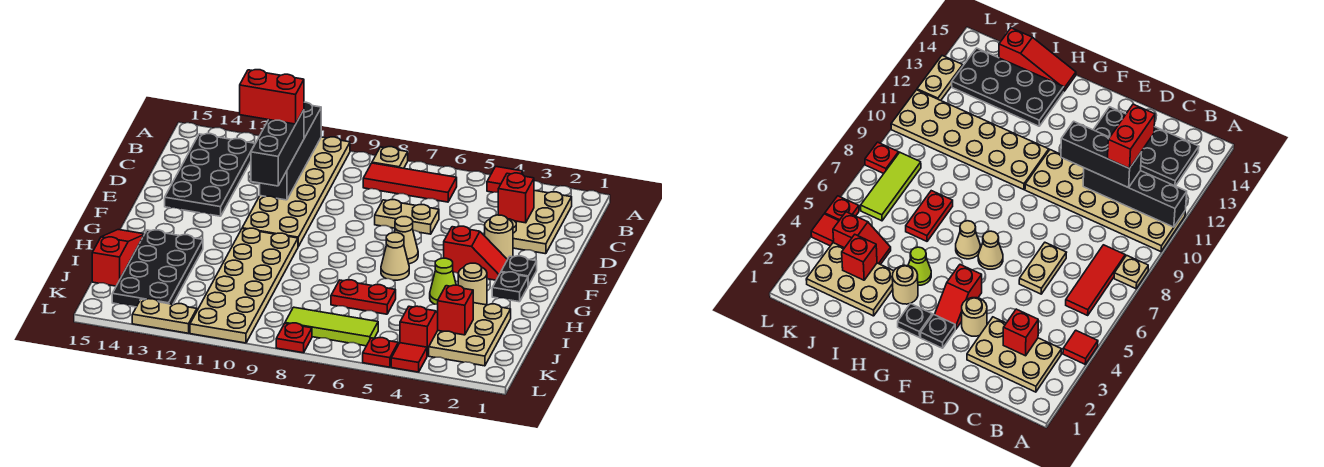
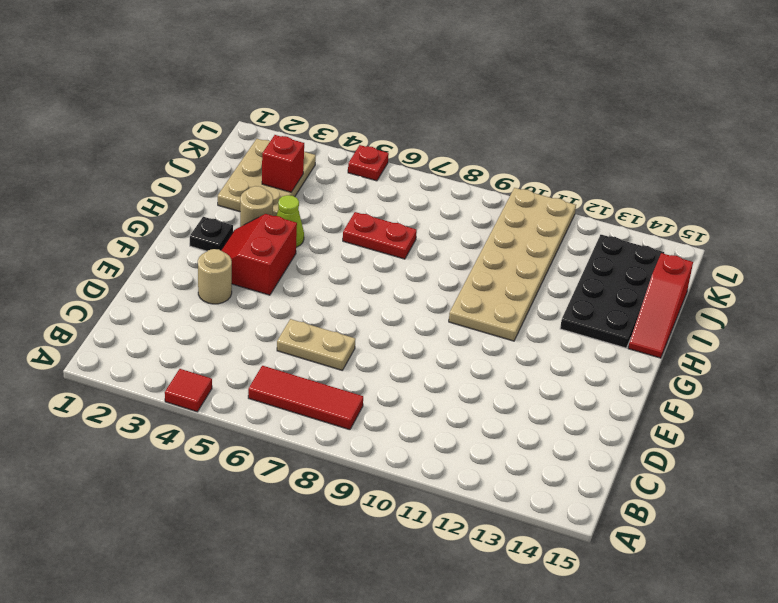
red 2x2 slope [221,214,297,295] -> red 1x2 slope [444,226,507,280]
none -> tan 1x1 plate [372,147,408,168]
none -> tan 2x6 plate [242,137,350,246]
none -> tan 2x3 plate [508,190,572,254]
none -> black 2x4 plate [165,134,255,216]

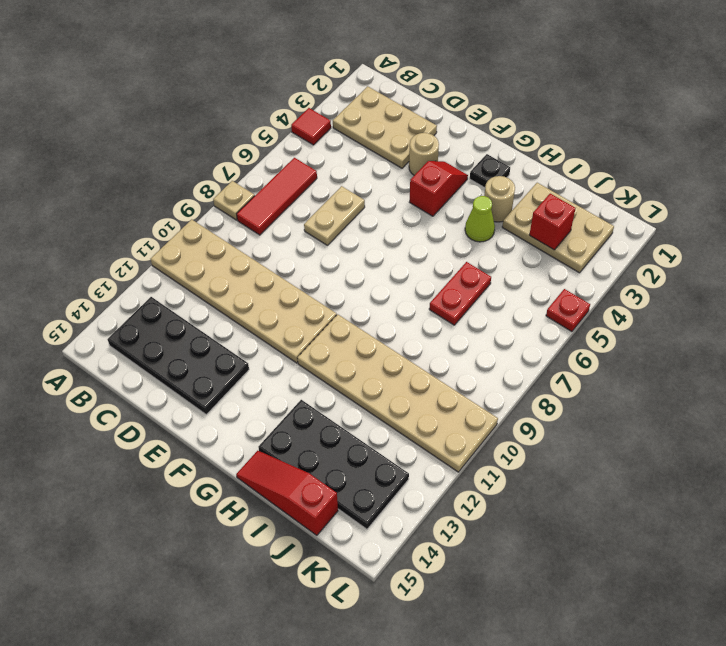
none -> black 1x1 plate [501,256,537,285]
none -> tan 1x1 cone [394,217,418,264]
none -> tan 1x1 cone [381,233,409,280]
none -> red 1x2 slope [400,306,438,356]

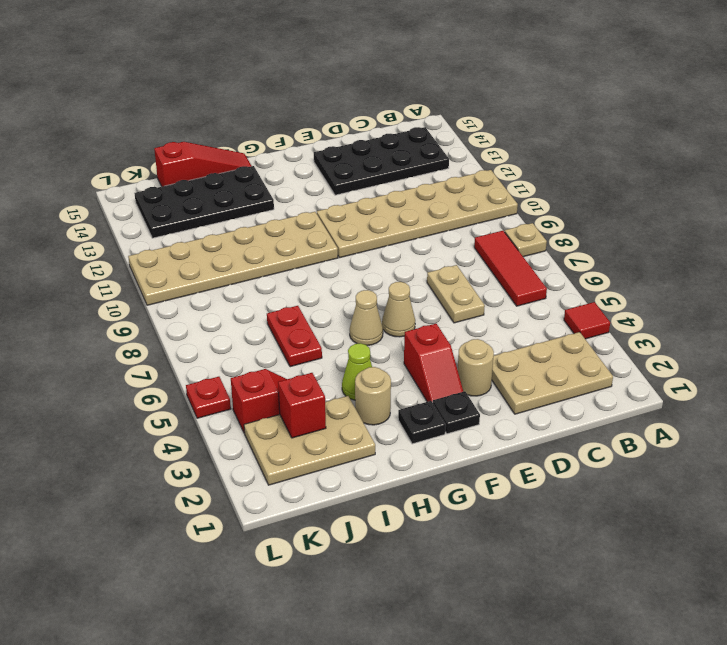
none -> lime 1x3 tile [285,307,378,346]
none -> red 1x1 tile [391,343,427,372]
none -> red 1x1 plate [276,323,312,353]
none -> tan 1x2 plate [132,299,197,333]

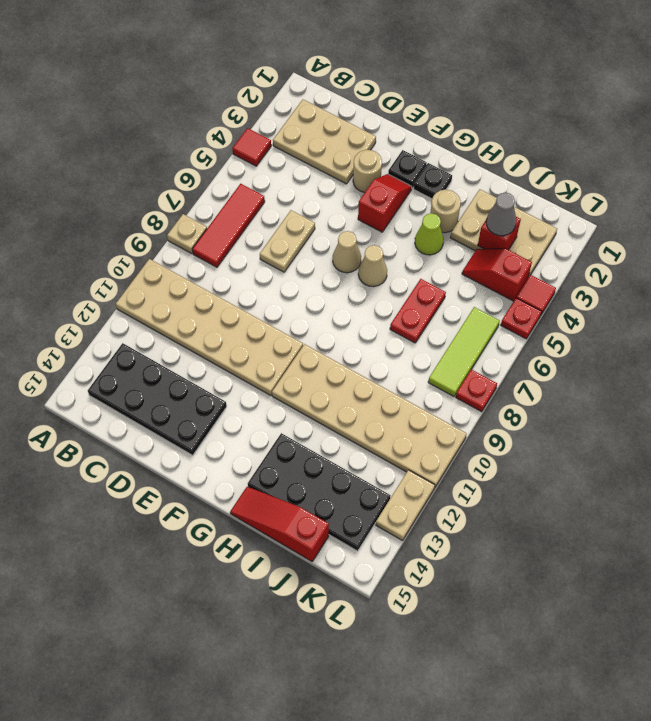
grey 1x1 cone [486,192,516,236] -> none
none -> black 1x4 brick [260,102,321,200]
none -> red 1x1 brick [498,173,534,223]
none -> black 1x3 brick [251,110,304,186]
none -> red 1x2 brick [240,70,304,124]

